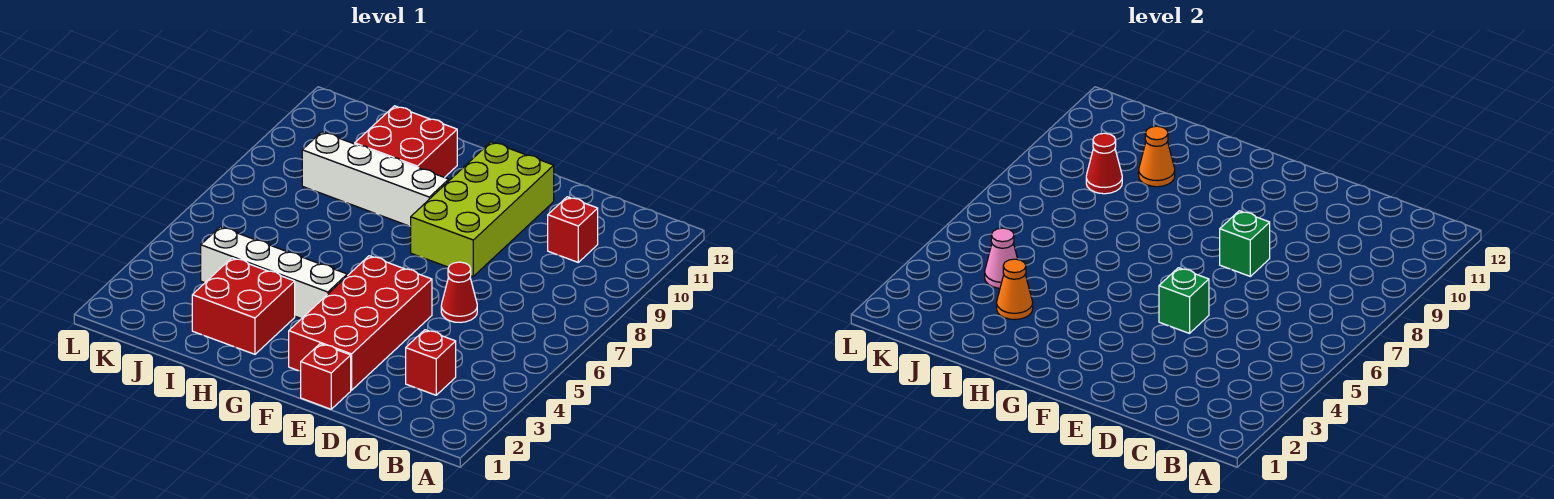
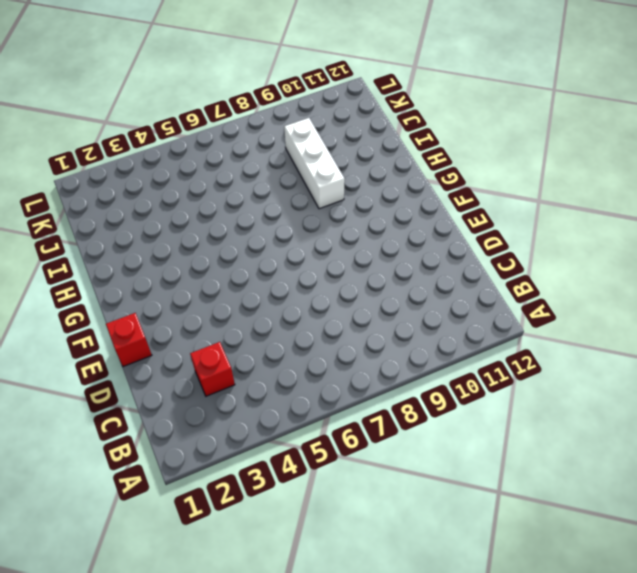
white 1x3 brick [284,118,345,209] -> white 1x4 brick [302,132,449,227]
none -> red 1x1 brick [548,197,598,262]
none -> red 1x1 cone [441,262,477,322]
none -> red 2x4 brick [289,256,432,390]

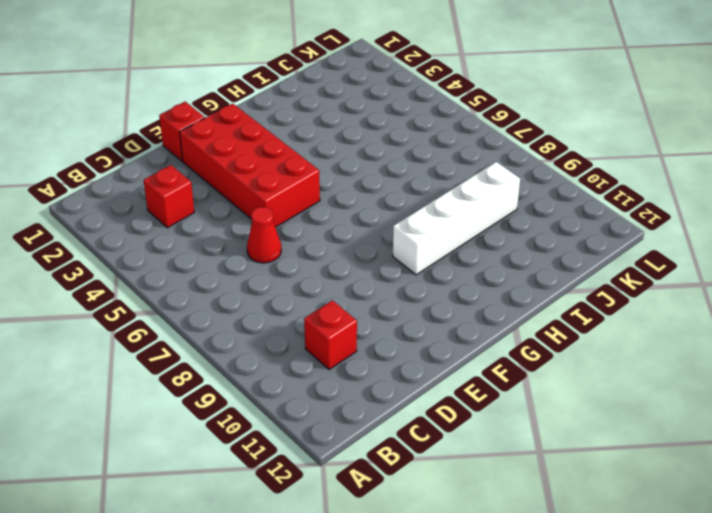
none -> lime 2x4 brick [411,142,554,276]
none -> white 1x4 brick [201,227,347,319]
none -> red 2x2 brick [192,258,295,354]

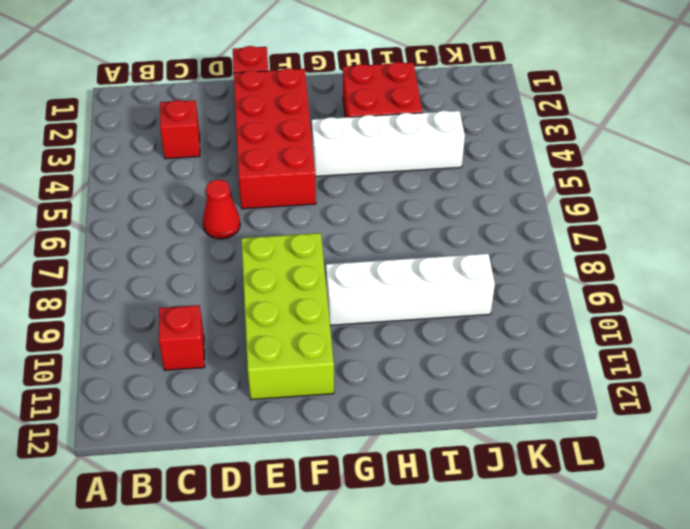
none -> red 2x2 brick [355,106,457,178]
none -> green 1x1 brick [1159,268,1209,333]
none -> green 1x1 brick [1220,211,1270,276]

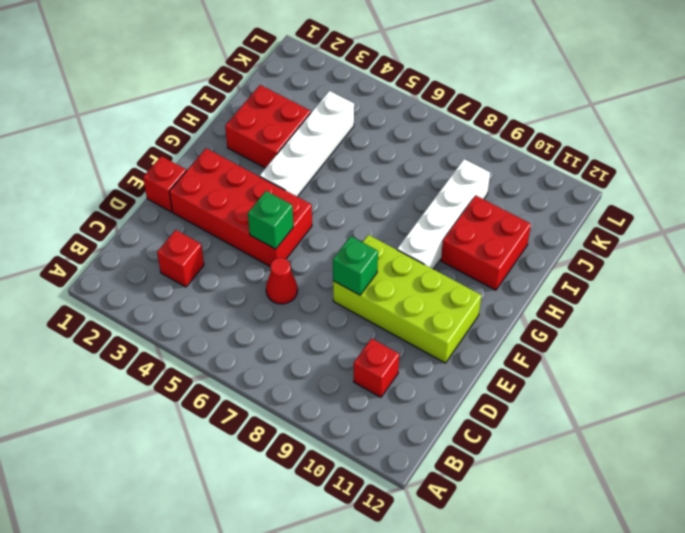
none -> orange 1x1 cone [997,259,1033,320]
none -> orange 1x1 cone [1139,126,1175,187]
none -> pink 1x1 cone [985,228,1018,288]

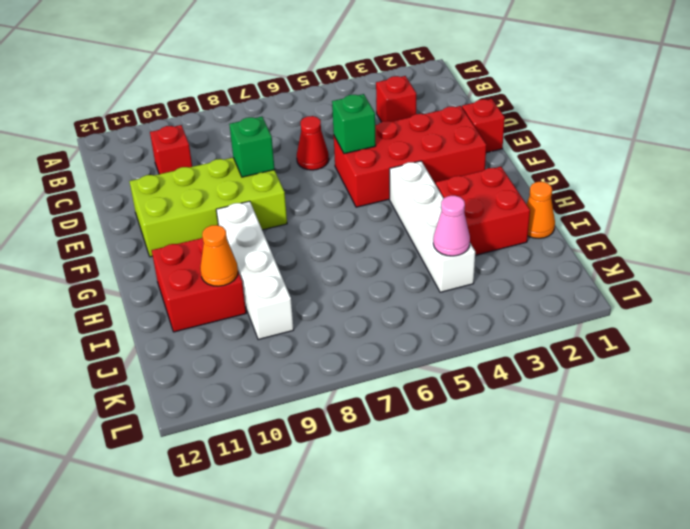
orange 1x1 cone [527,182,555,238] -> orange 1x1 cone moved to [997,259,1033,320]
none -> red 1x1 cone [1086,133,1122,194]

